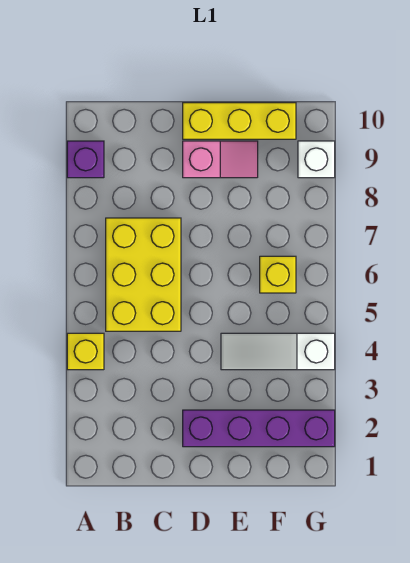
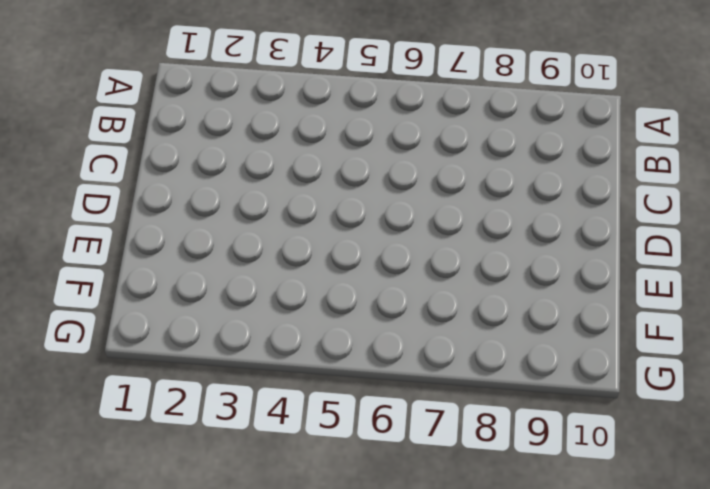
none -> yellow 1x1 brick [67,333,104,370]
none -> purple 1x1 brick [67,141,104,178]

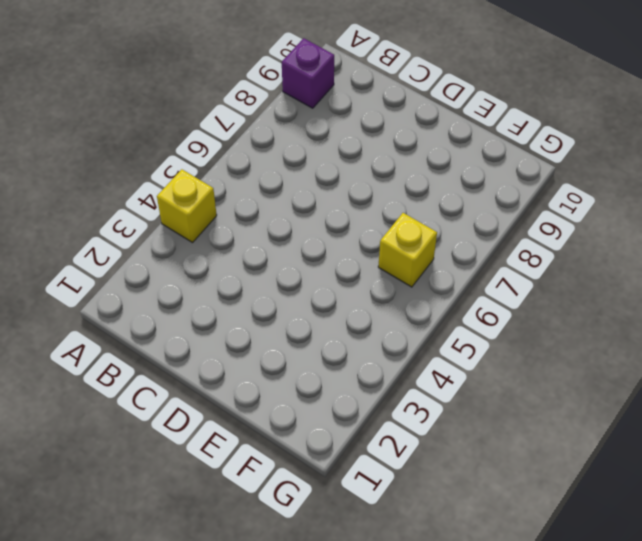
none -> yellow 2x3 brick [106,218,181,331]
none -> purple 1x4 brick [183,410,335,447]

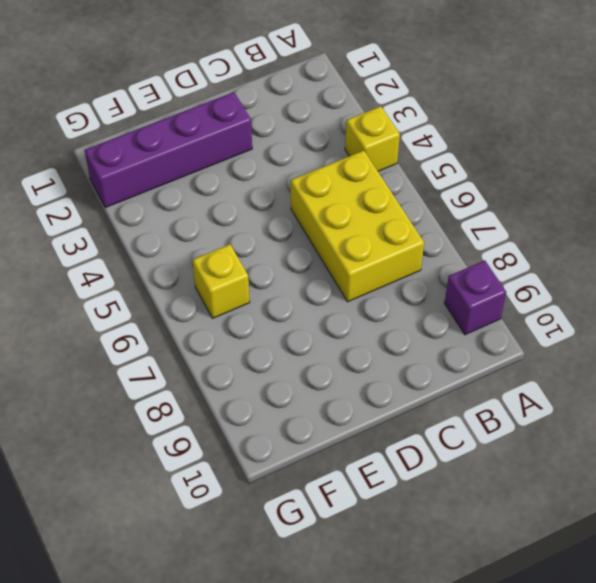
none -> pink 1x2 slope [183,141,258,178]
none -> yellow 1x3 brick [183,103,296,139]

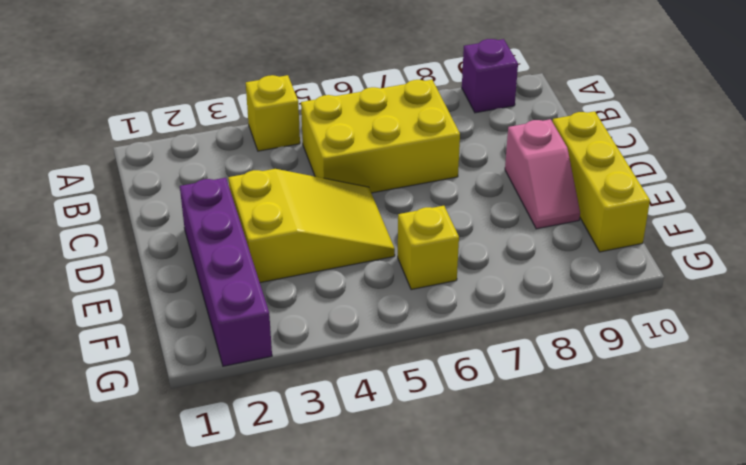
yellow 2x3 slope [228,169,395,283] -> white 1x3 slope [221,333,335,370]
none -> white 1x1 brick [298,141,335,178]

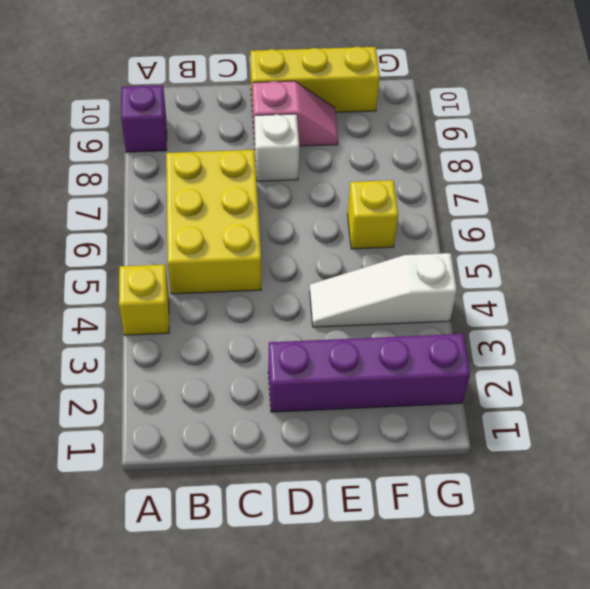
white 1x1 brick [255,114,299,181] -> white 1x1 brick moved to [298,141,335,178]

